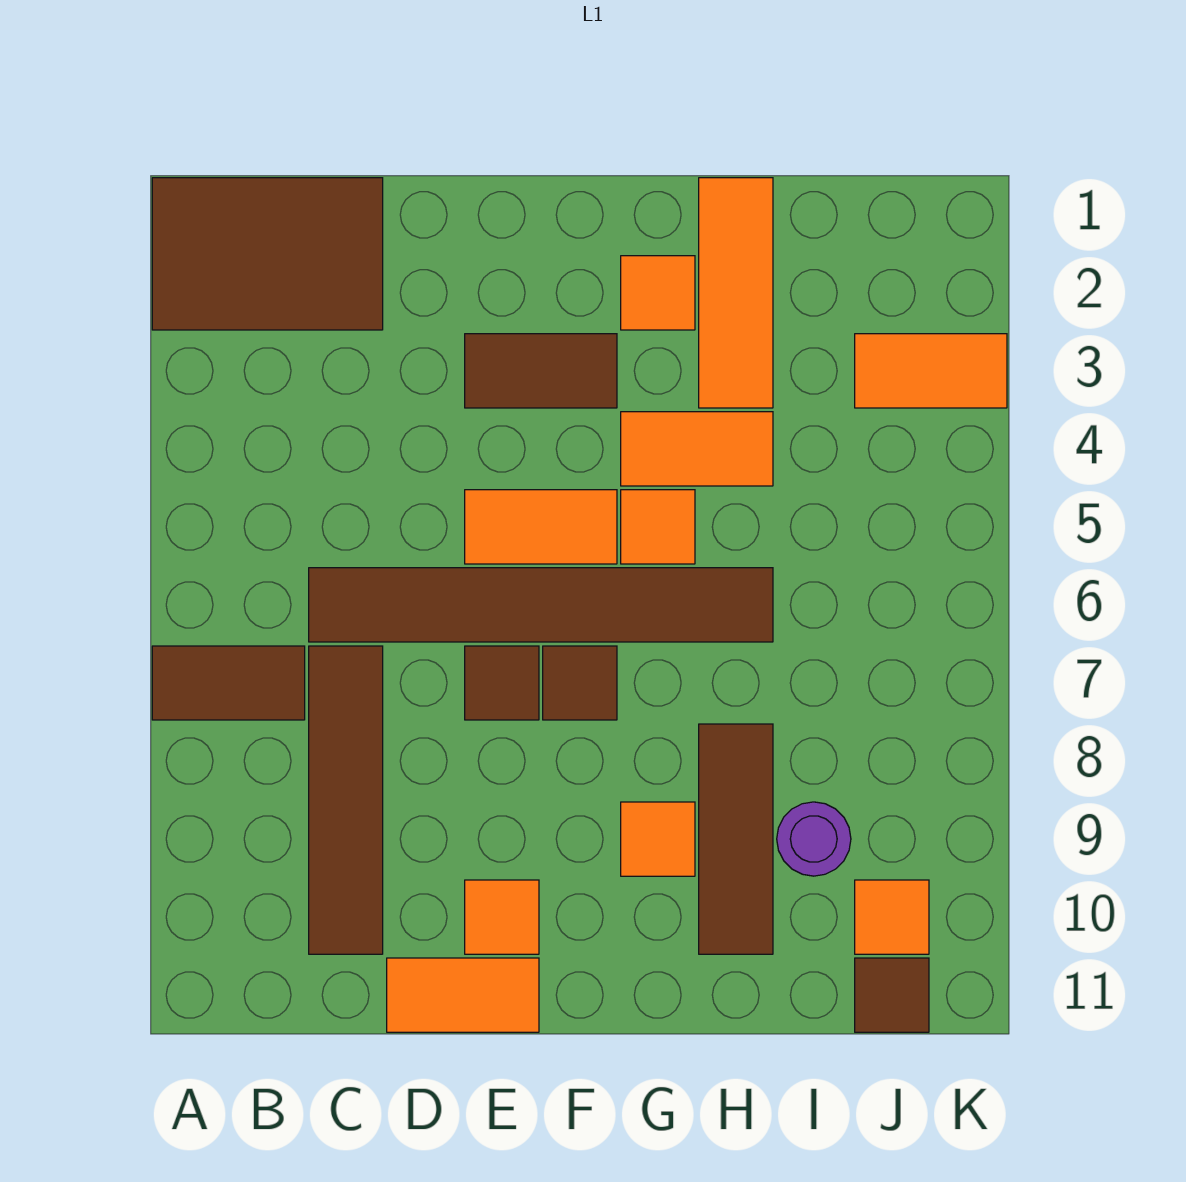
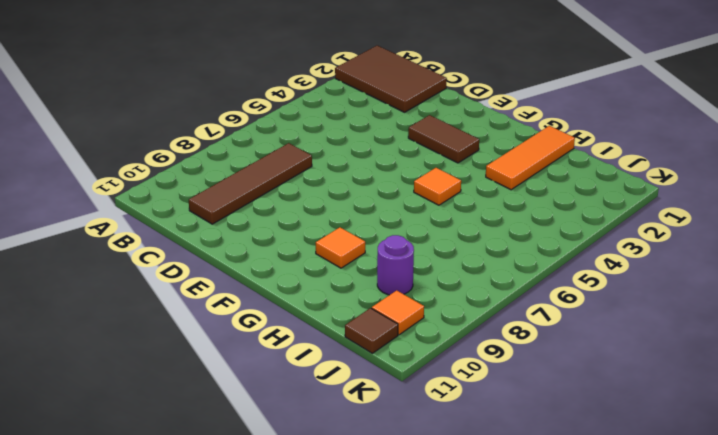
none -> brown 1x2 tile [152,646,305,720]
none -> brown 1x6 tile [309,568,773,642]
none -> orange 1x2 tile [387,958,539,1032]

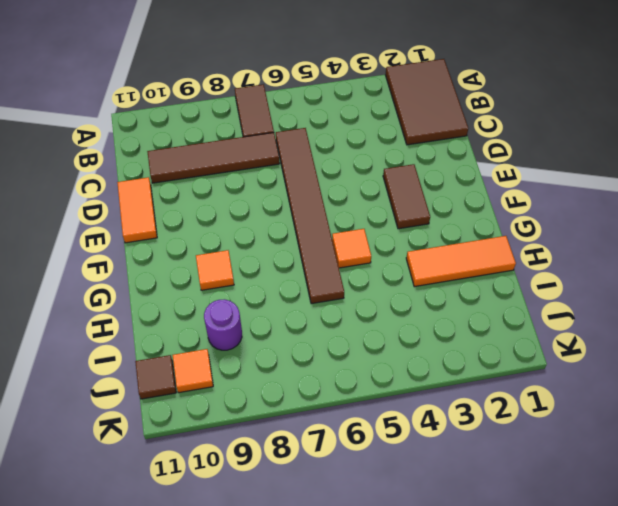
none -> orange 1x2 tile [465,490,617,564]
none -> brown 1x1 tile [465,646,539,720]
none -> orange 1x1 tile [465,880,539,954]

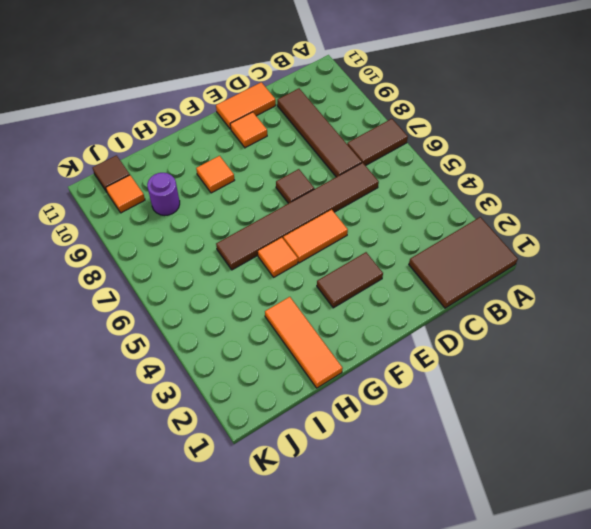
none -> brown 1x1 tile [543,646,617,720]
none -> orange 1x1 tile [621,256,695,330]
none -> orange 1x2 tile [621,412,773,486]

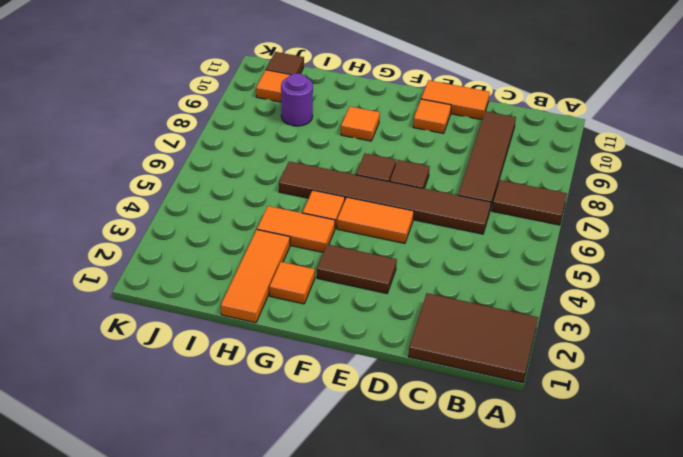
none -> brown 1x3 tile [699,724,773,954]
none -> orange 1x2 tile [855,334,1007,408]

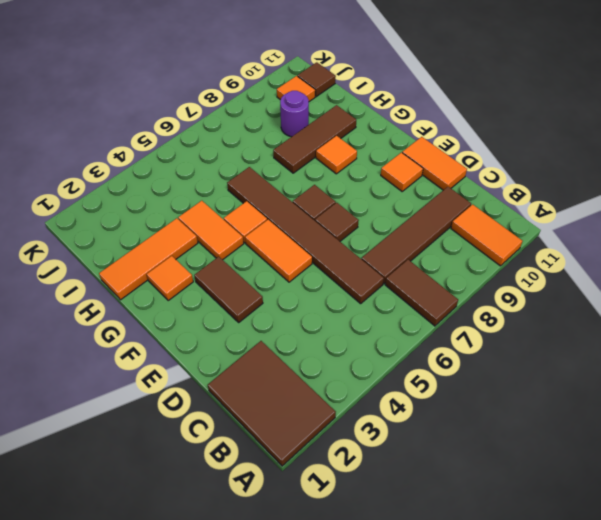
orange 1x2 tile [451,204,523,266] -> orange 1x2 tile moved to [855,334,1007,408]

